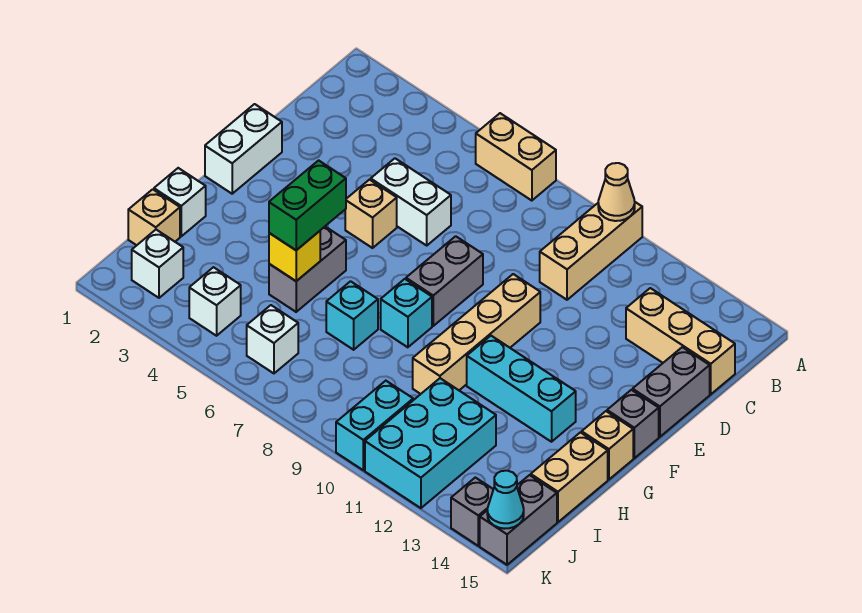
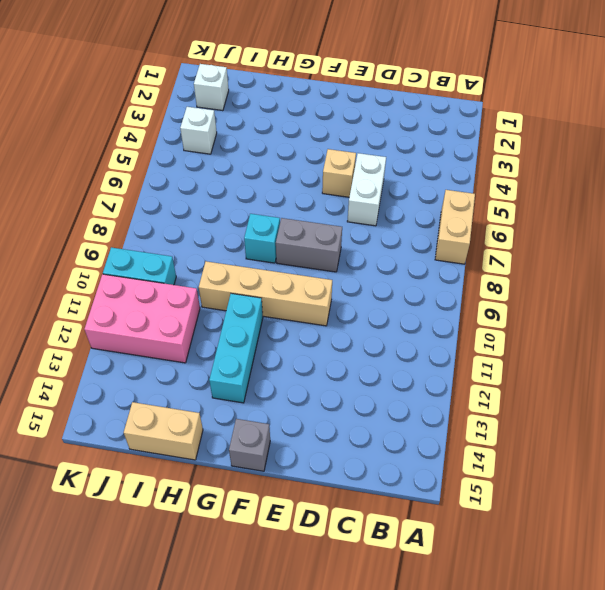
pink 2x3 brick [84,274,200,363] -> cyan 2x3 brick [365,378,496,508]
none -> tan 1x3 brick [540,202,642,300]
none -> tan 1x3 brick [626,288,735,394]
none -> grey 1x2 brick [633,347,710,437]

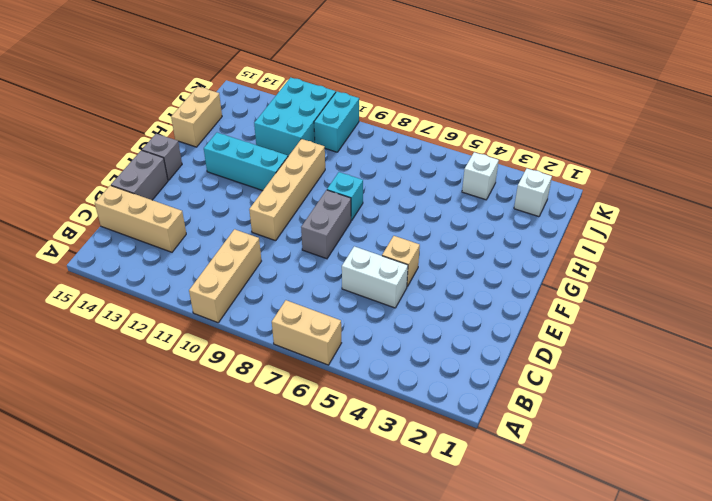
none -> white 1x2 brick [205,104,282,194]
none -> grey 1x2 brick [269,227,346,312]
none -> tan 1x1 brick [582,411,633,479]

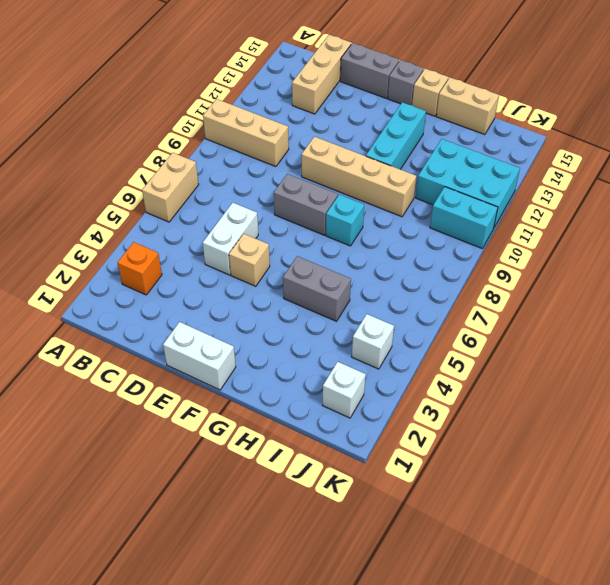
orange 1x1 brick [118,242,162,295] -> none
none -> white 1x1 brick [154,168,206,236]
none -> cyan 1x1 brick [326,281,378,350]
none -> tan 1x1 brick [128,189,180,245]

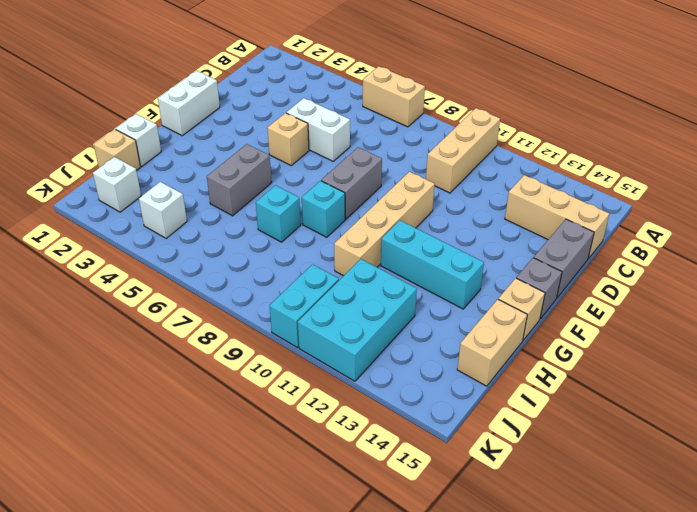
none -> white 1x1 brick [247,305,298,373]
none -> grey 1x2 brick [480,475,557,565]
none -> grey 1x1 brick [451,477,493,546]

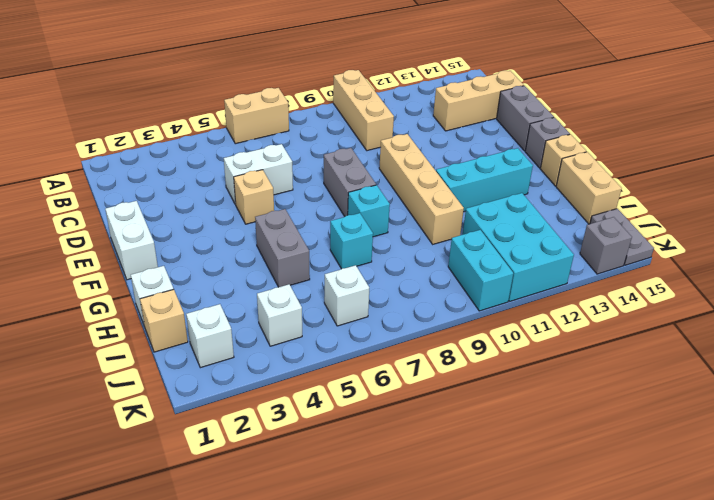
grey 1x2 plate [590,209,654,265] -> grey 1x2 brick [480,475,557,565]
none -> tan 1x1 cone [598,163,635,221]
none -> yellow 1x1 brick [269,231,320,281]
none -> cyan 1x1 cone [487,471,524,529]

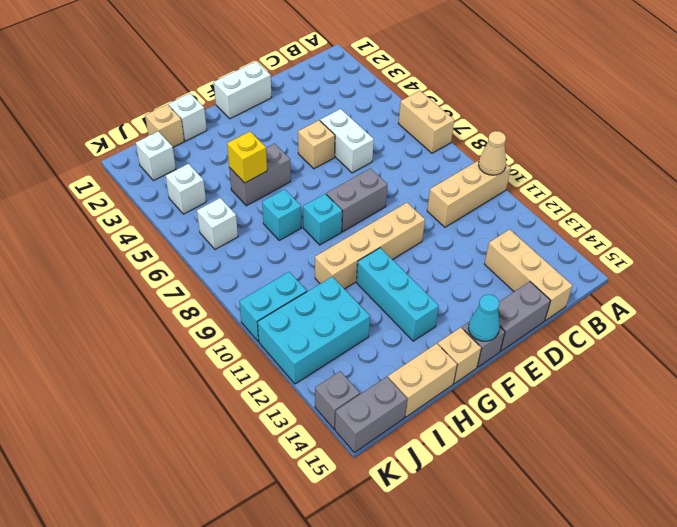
cyan 1x1 cone [468,295,500,341] -> cyan 1x1 cone moved to [487,471,524,529]
none -> green 1x2 brick [269,160,346,250]

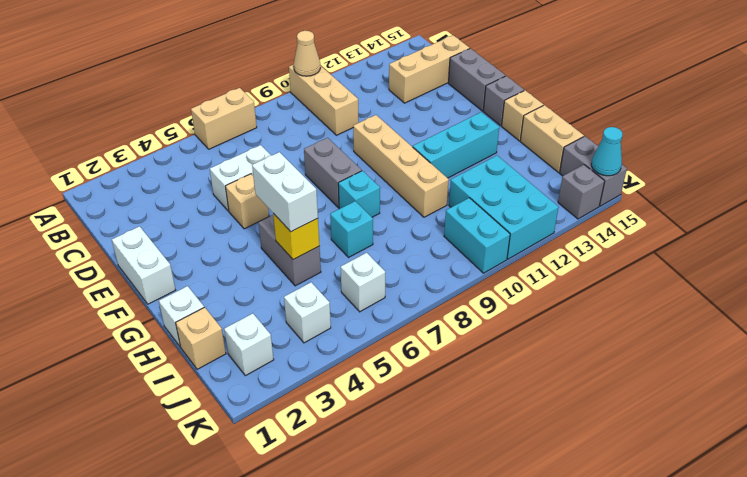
white 1x2 brick [252,152,318,232] -> green 1x2 brick [269,160,346,250]

